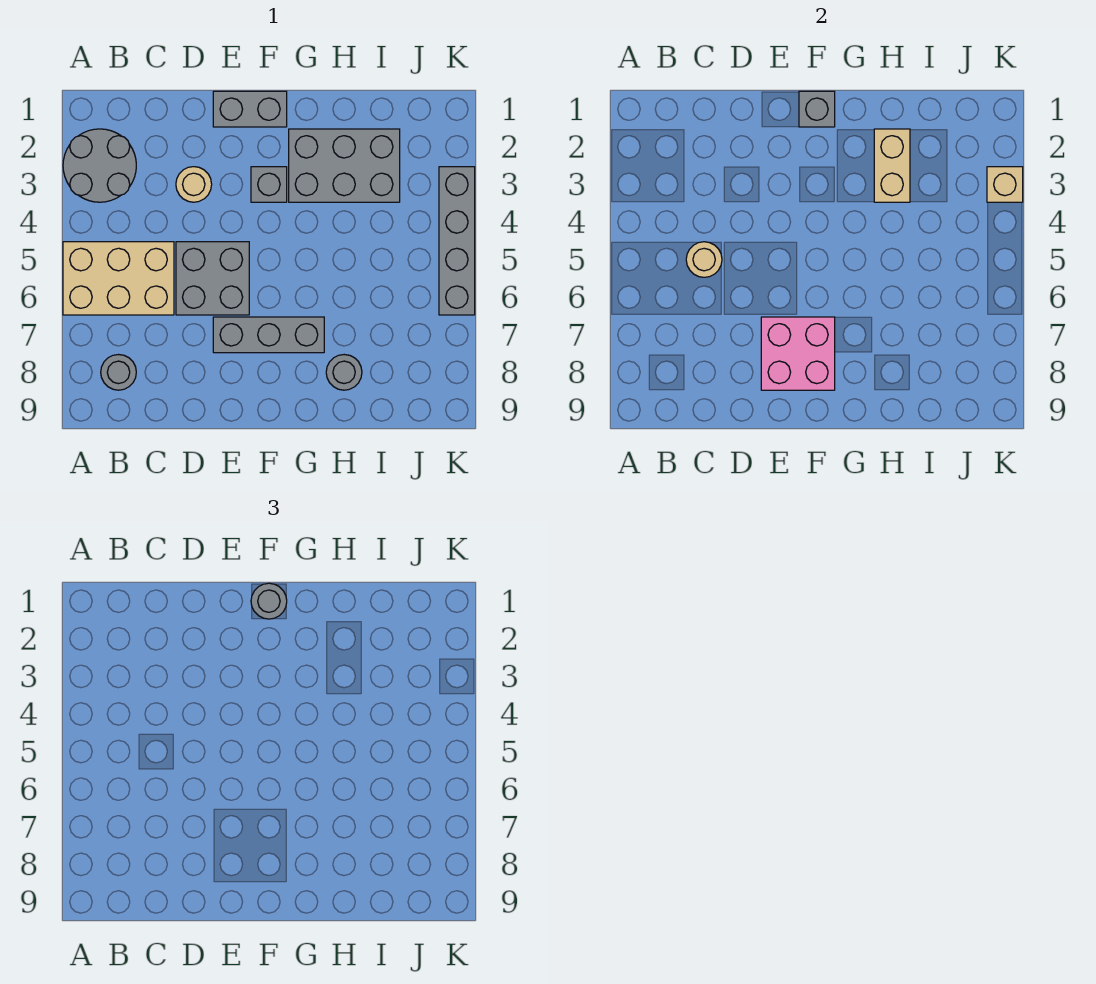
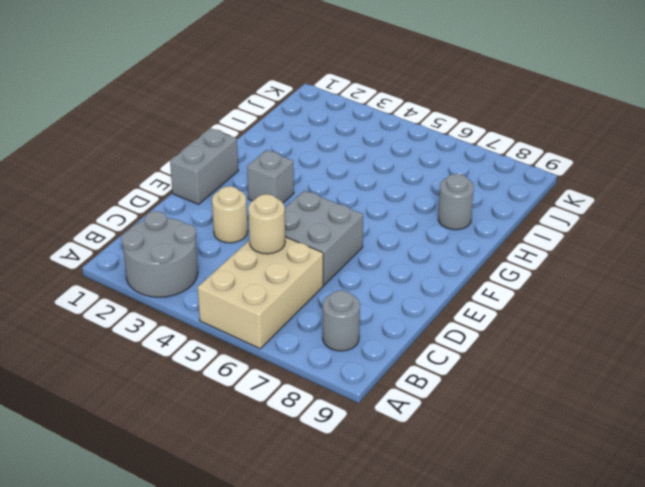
none -> grey 1x3 brick [213,317,324,353]
none -> grey 2x3 brick [289,129,400,202]
none -> grey 1x4 brick [439,167,475,315]

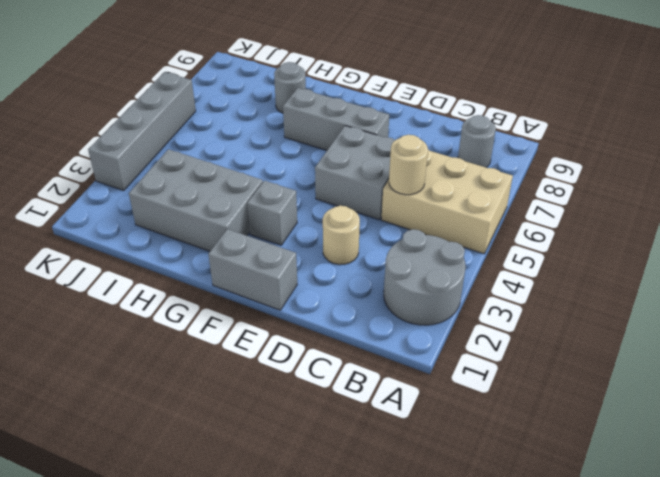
none -> pink 2x2 brick [761,317,835,390]
none -> grey 1x1 brick [799,91,835,127]
none -> tan 1x2 brick [874,129,910,202]

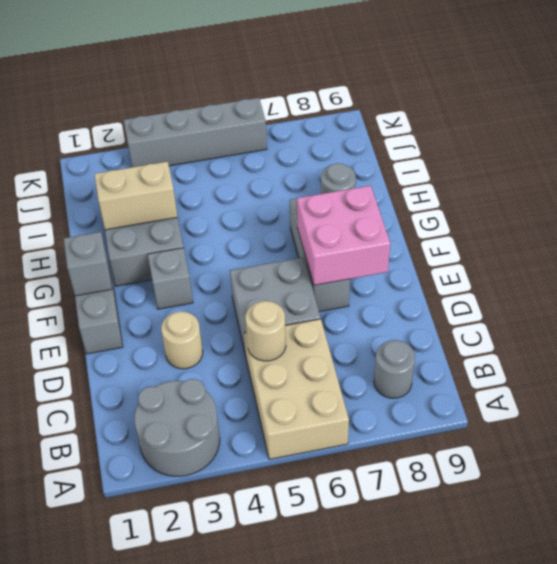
none -> tan 1x1 brick [987,167,1023,202]
none -> grey 1x1 round brick [251,583,287,619]

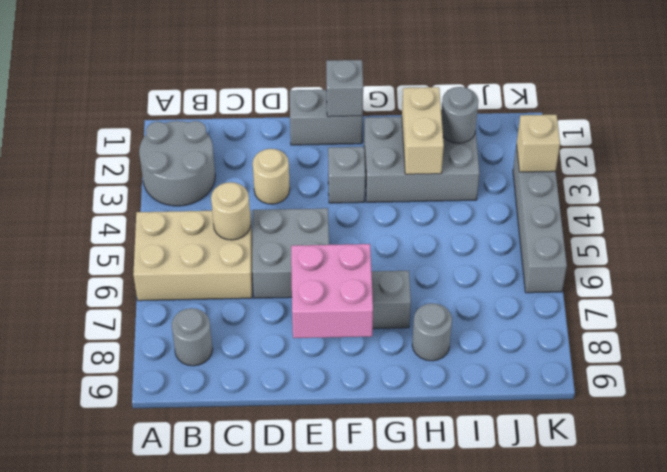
grey 1x1 round brick [441,87,479,143] -> grey 1x1 round brick moved to [251,583,287,619]

